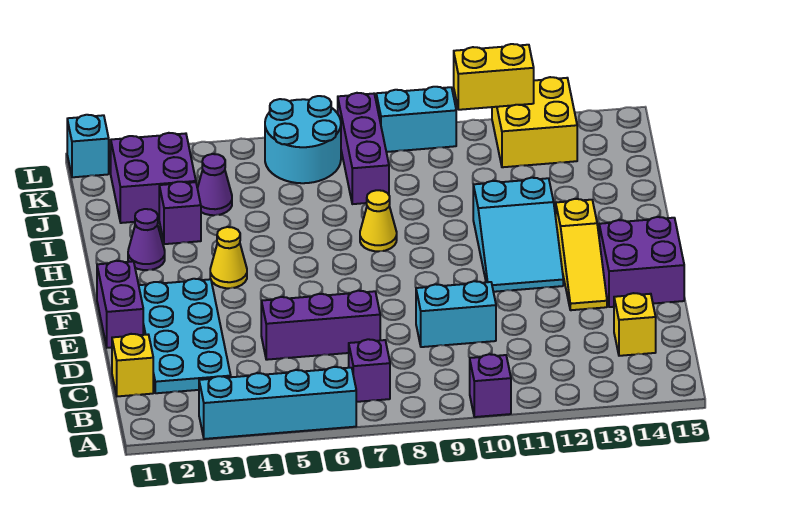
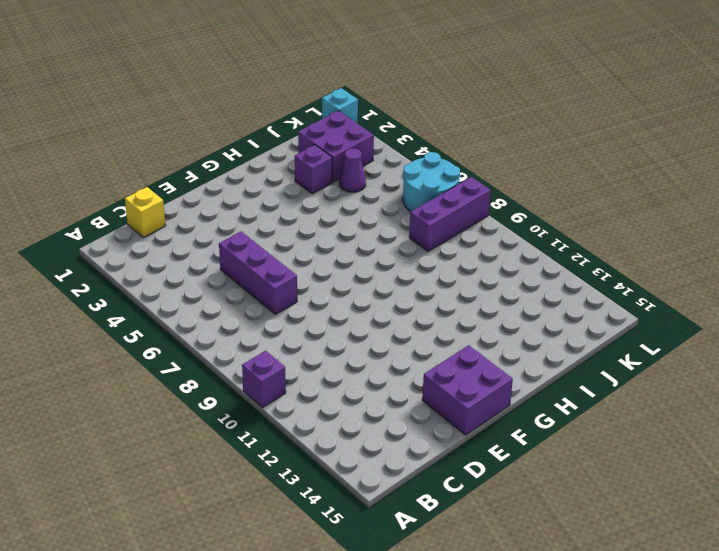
none -> cyan 1x4 brick [199,367,356,439]
none -> purple 1x1 brick [349,339,390,402]
none -> cyan 2x4 plate [139,279,231,393]

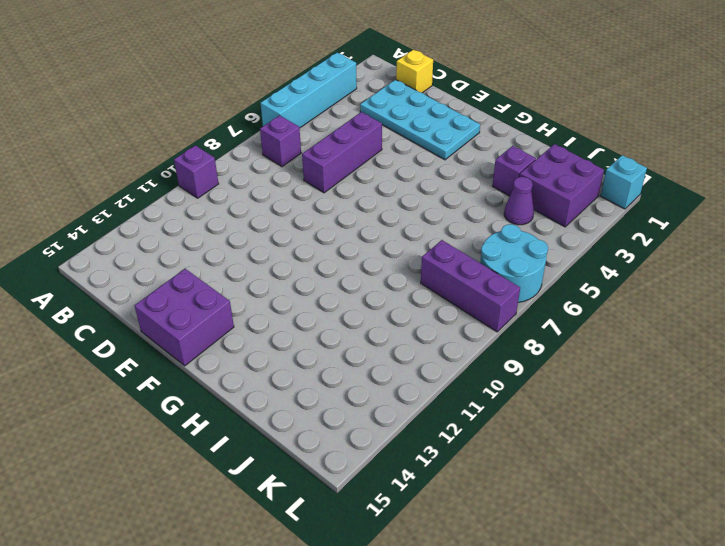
none -> yellow 1x1 brick [614,293,656,356]
none -> cyan 1x2 brick [416,281,496,347]
none -> purple 1x2 brick [97,261,143,348]

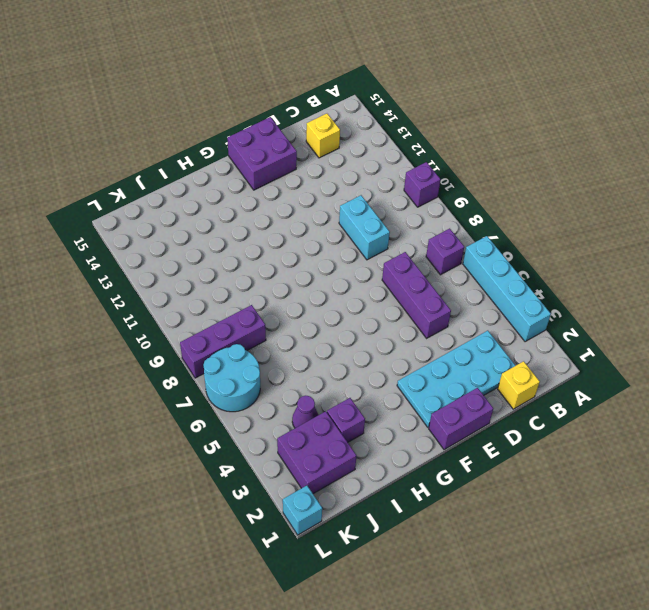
none -> yellow 1x3 slope [556,199,607,310]
none -> cyan 2x3 slope [473,178,563,292]
none -> yellow 1x1 cone [210,227,247,288]

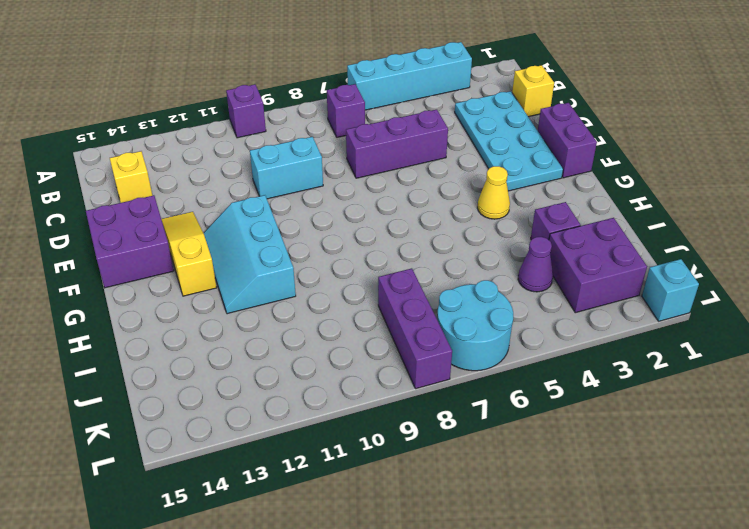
cyan 2x3 slope [204,195,296,314] -> cyan 2x3 slope turned to [473,178,563,292]
none -> purple 1x1 cone [128,209,165,270]
none -> yellow 1x1 cone [360,190,397,251]
none -> yellow 2x2 brick [492,77,577,167]

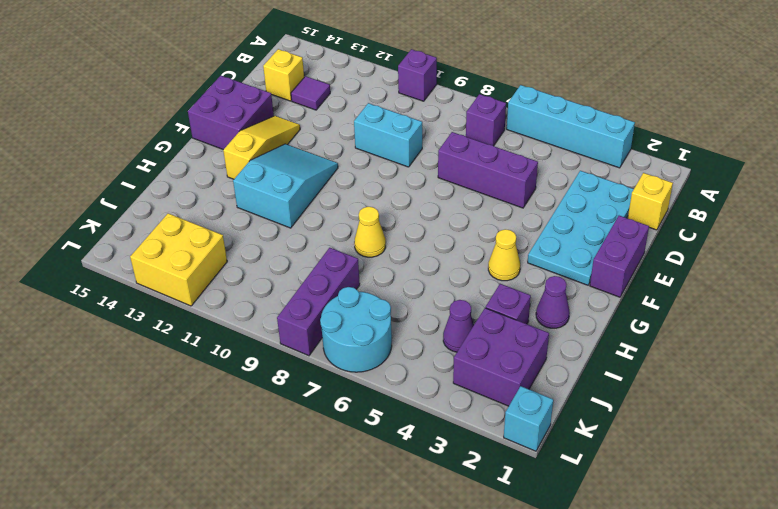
purple 1x1 tile [291,76,330,110] -> none
none -> cyan 1x2 brick [376,87,456,152]
none -> yellow 1x2 brick [454,44,534,110]

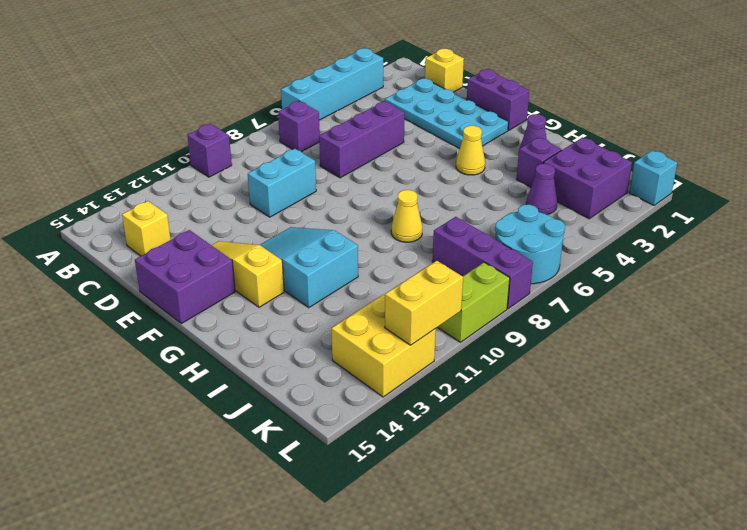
lime 1x2 brick [437,262,510,342] -> cyan 1x2 brick [376,87,456,152]

